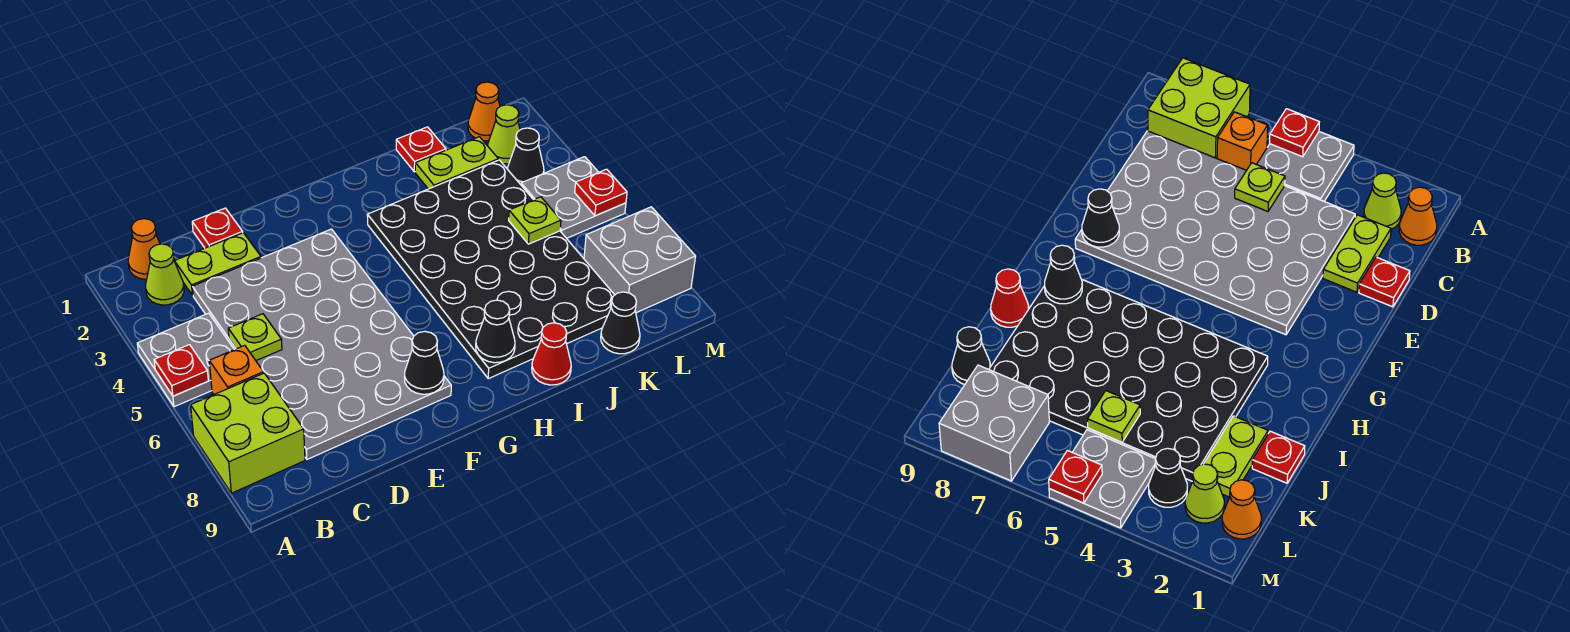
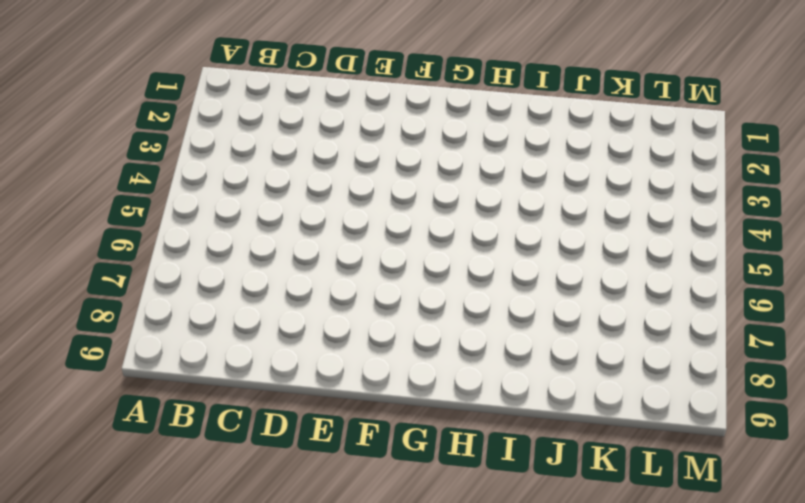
none -> grey 2x2 plate [137,313,234,407]
none -> lime 2x2 brick [191,373,305,493]
none -> orange 1x1 cone [128,219,160,279]

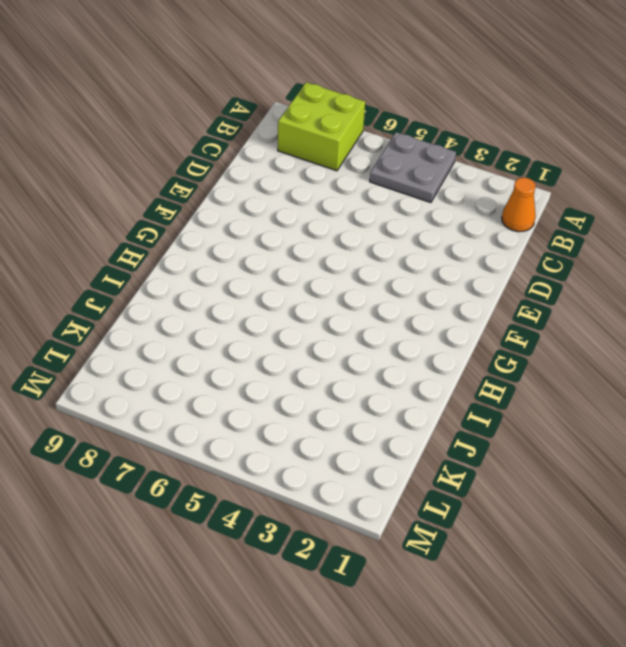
none -> lime 1x1 cone [146,244,184,305]
none -> orange 1x1 brick [209,345,263,394]
none -> lime 1x2 plate [175,233,261,295]

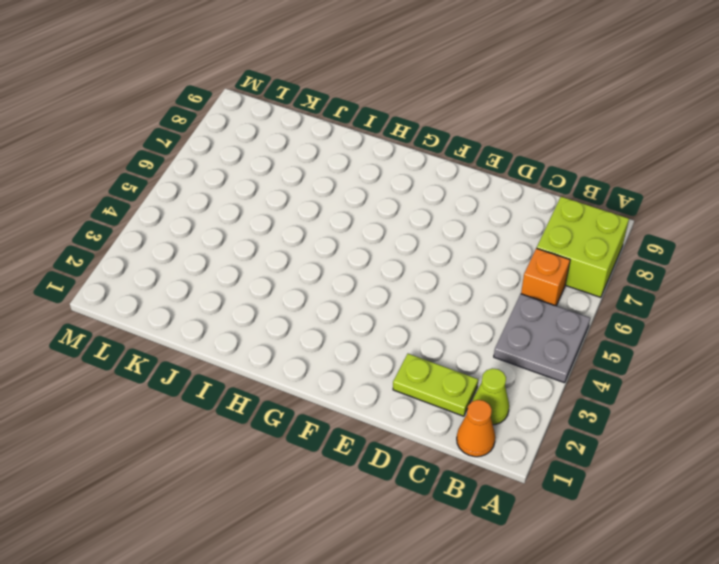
none -> grey 4x6 plate [192,229,451,459]
none -> red 1x1 plate [192,208,243,248]
none -> black 4x6 plate [367,160,614,379]

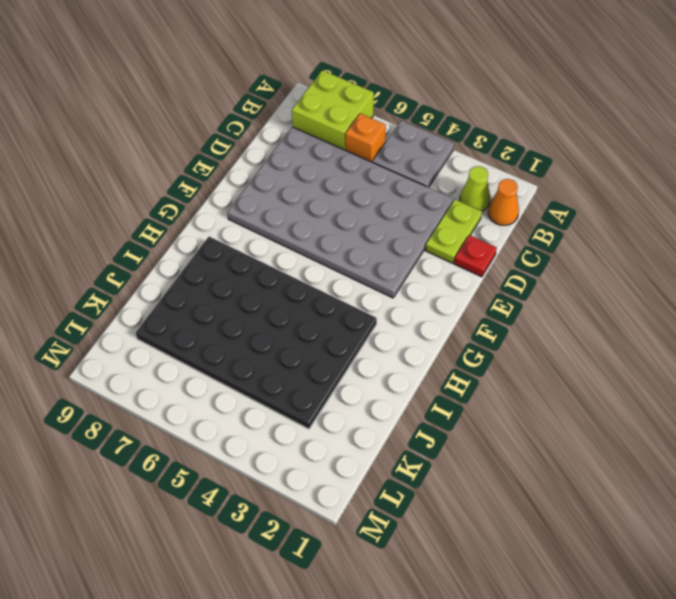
none -> red 1x1 cone [532,323,571,385]
none -> red 1x1 plate [396,127,446,172]
none -> lime 1x2 plate [415,137,498,189]

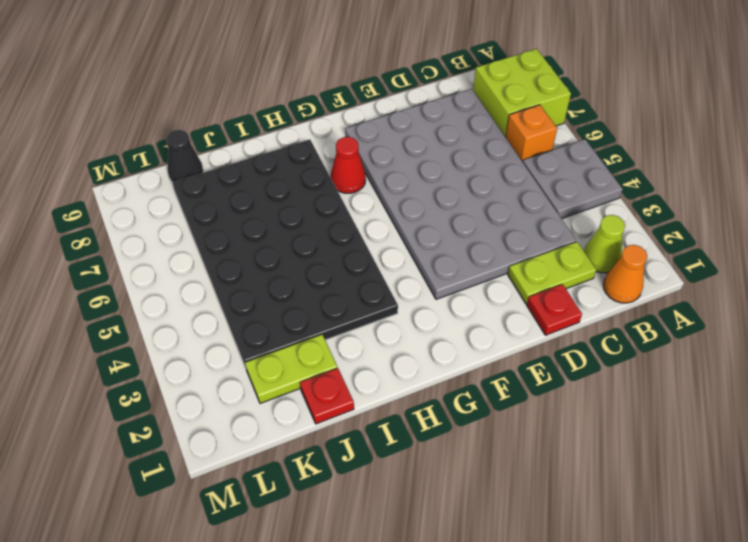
red 1x1 cone [331,137,366,193] -> red 1x1 cone moved to [532,323,571,385]
none -> orange 1x1 cone [468,82,500,141]
none -> lime 1x1 cone [488,105,520,164]
none -> black 1x1 cone [508,128,544,185]

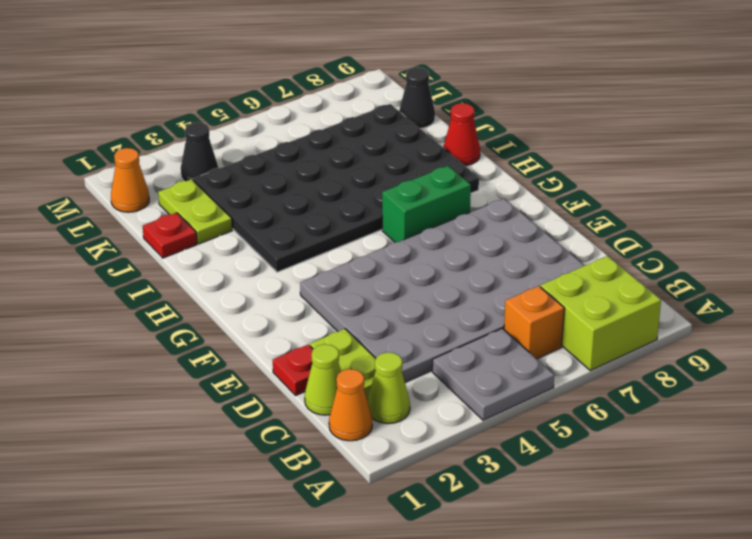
lime 1x1 cone [305,344,341,415] -> lime 1x1 cone moved to [488,105,520,164]
green 1x2 brick [382,166,471,242] -> none
none -> grey 2x2 plate [521,157,626,238]
none -> grey 2x2 brick [584,207,696,313]
none -> red 1x1 plate [154,345,208,396]

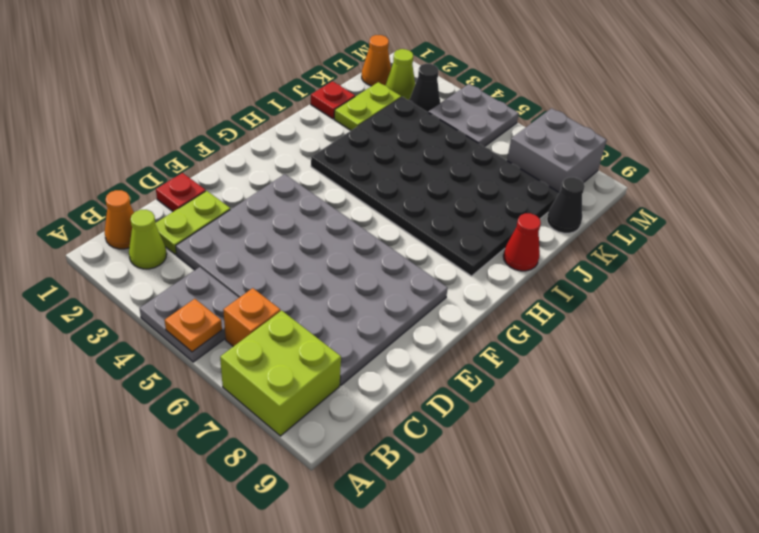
orange 1x1 plate [165,299,222,352] -> red 1x1 plate [154,345,208,396]
none -> lime 1x1 plate [228,314,282,361]
none -> black 1x1 cone [404,331,444,394]
none -> black 1x1 cone [476,300,515,363]

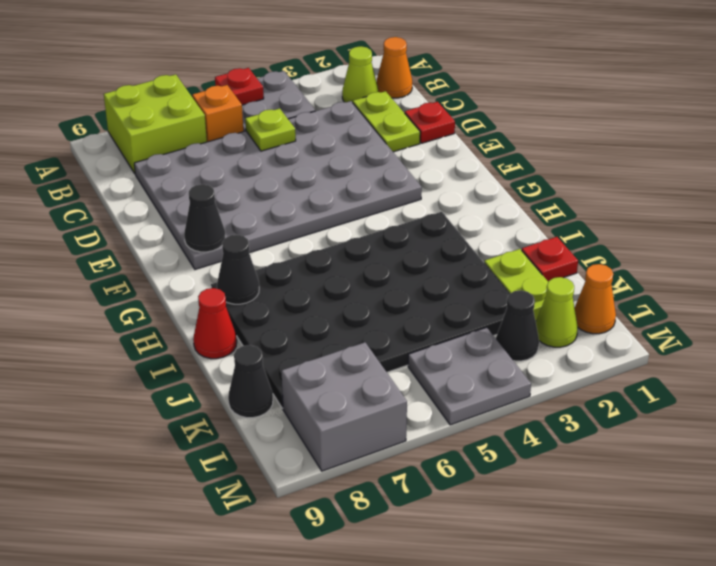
none -> lime 1x1 plate [509,197,561,244]
none -> red 1x1 plate [575,169,627,216]

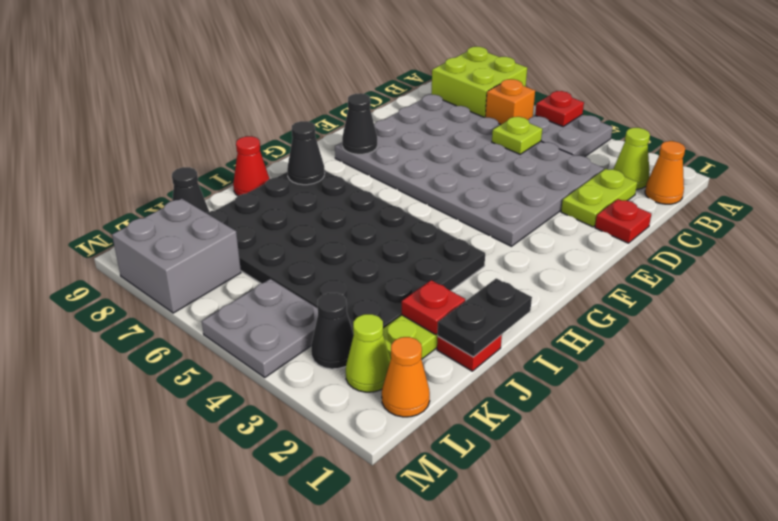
black 1x2 plate [438,278,532,357] -> none
red 1x1 plate [402,280,465,335] -> red 1x1 plate moved to [575,169,627,216]
none -> lime 1x1 plate [509,197,561,244]

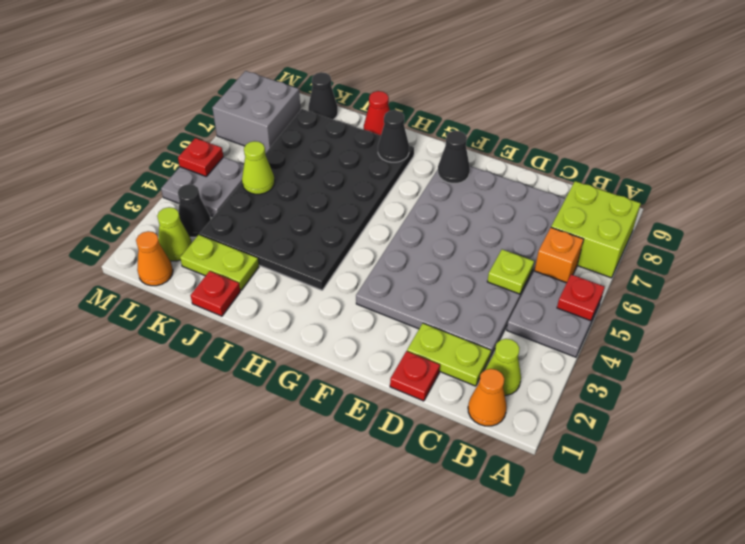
lime 1x1 cone [242,141,275,194] -> lime 1x1 plate [509,197,561,244]

